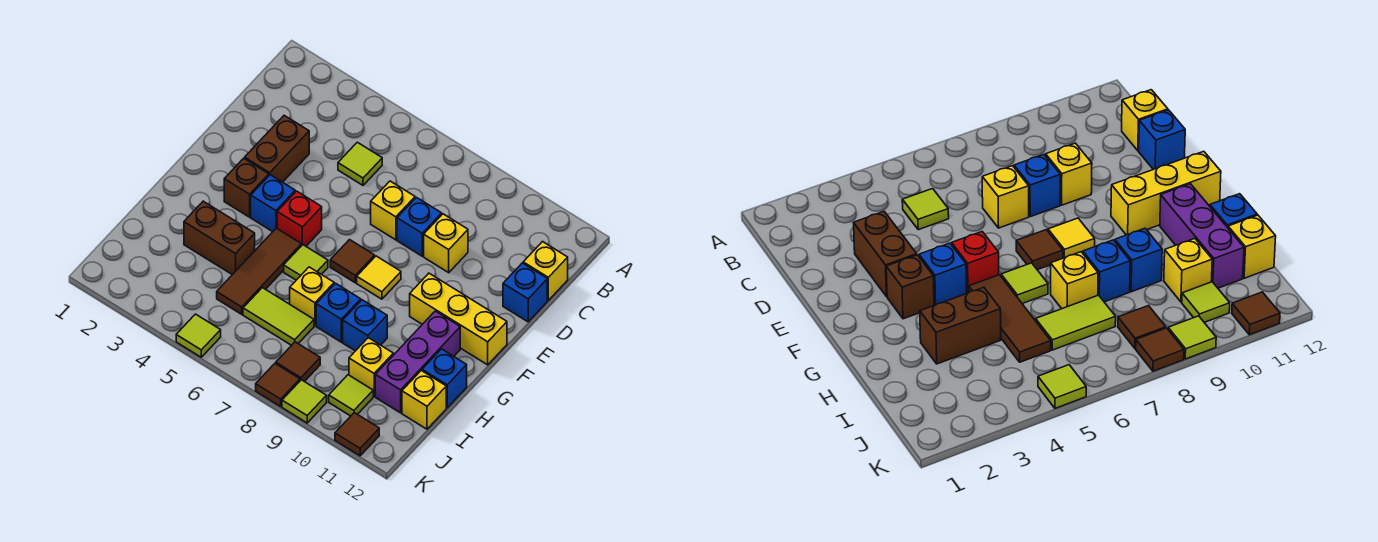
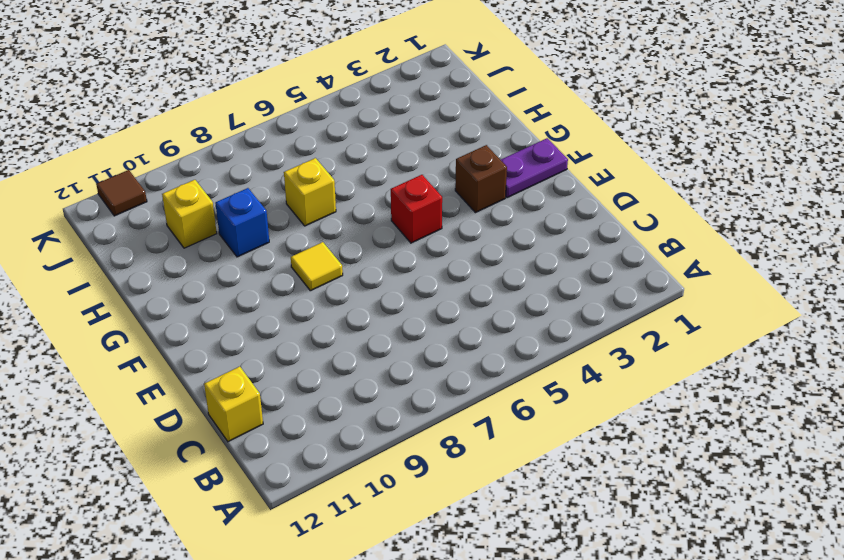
purple 1x2 plate [501,138,568,198] -> none
none -> lime 1x1 tile [338,142,382,185]
none -> brown 1x2 brick [245,116,309,182]
none -> yellow 1x1 brick [371,181,415,240]
none -> blue 1x1 brick [397,198,442,256]

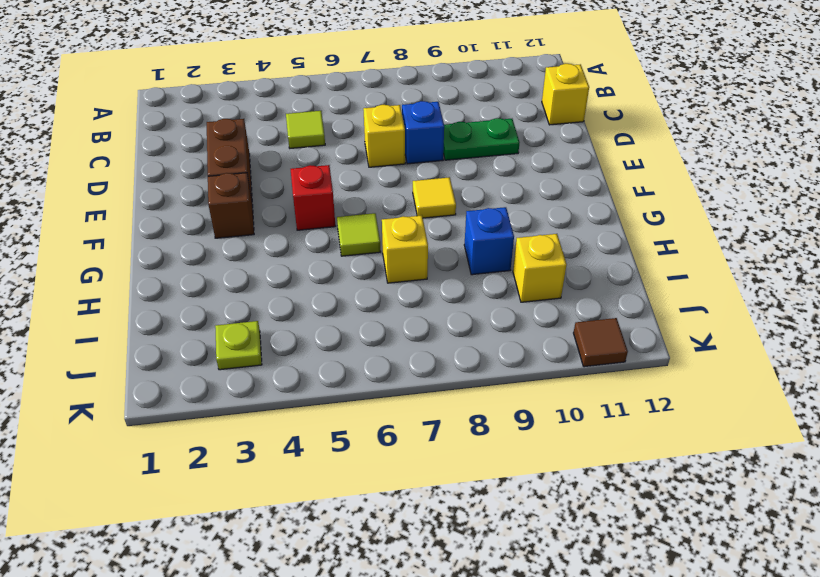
green 1x2 plate [443,118,520,160] -> yellow 1x1 brick [424,214,468,273]
lime 1x1 plate [215,321,262,370] -> none
none -> blue 1x1 brick [503,263,547,322]
none -> blue 1x1 brick [251,175,295,232]
none -> brown 1x1 tile [330,240,375,283]
none -> yellow 1x3 brick [410,273,507,365]

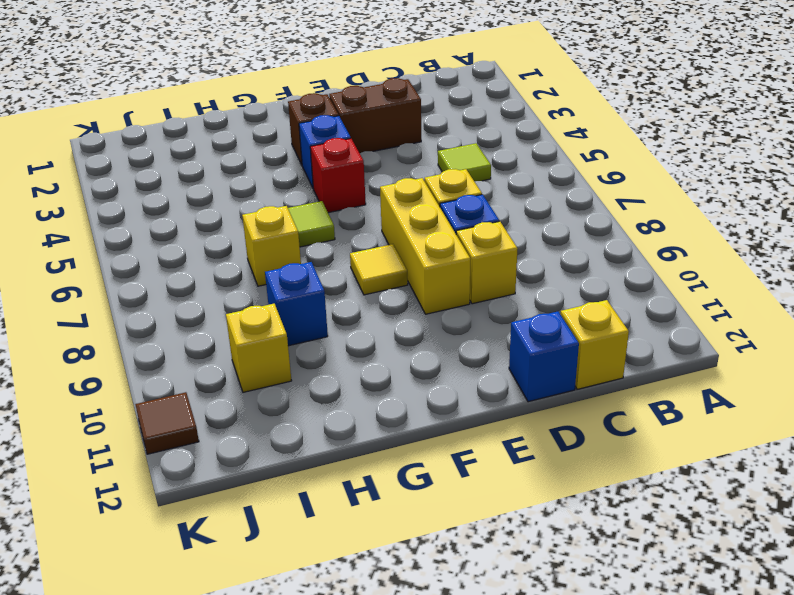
yellow 1x3 brick [380,178,470,314] -> yellow 1x3 brick moved to [410,273,507,365]
none -> brown 1x1 tile [330,240,375,283]
none -> brown 1x3 tile [217,228,302,314]
none -> purple 1x3 brick [375,311,460,413]
none -> brown 1x2 brick [184,201,255,275]

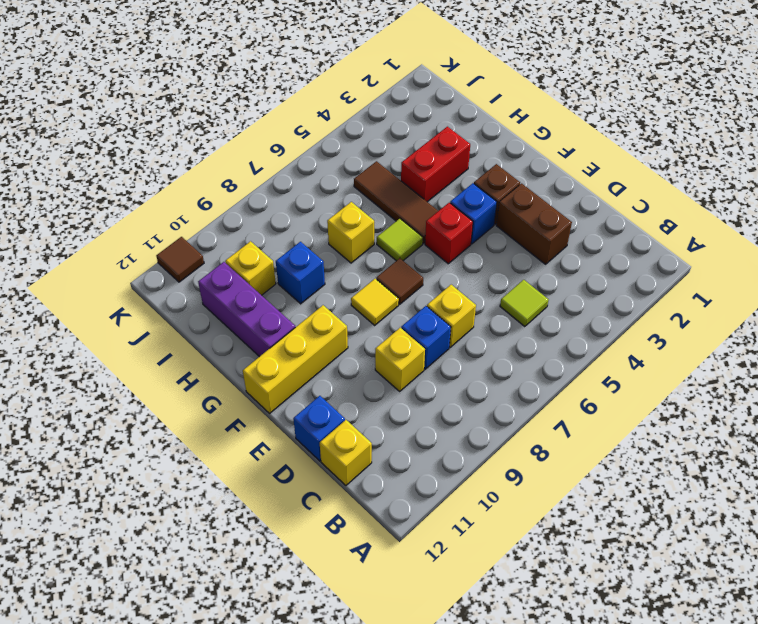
red 1x2 brick [401,127,470,202] -> brown 1x2 brick [184,201,255,275]
none -> blue 1x1 brick [316,283,361,342]
none -> blue 1x1 brick [422,349,467,408]
none -> lime 1x2 tile [243,288,314,345]
none -> yellow 1x1 brick [402,371,446,429]

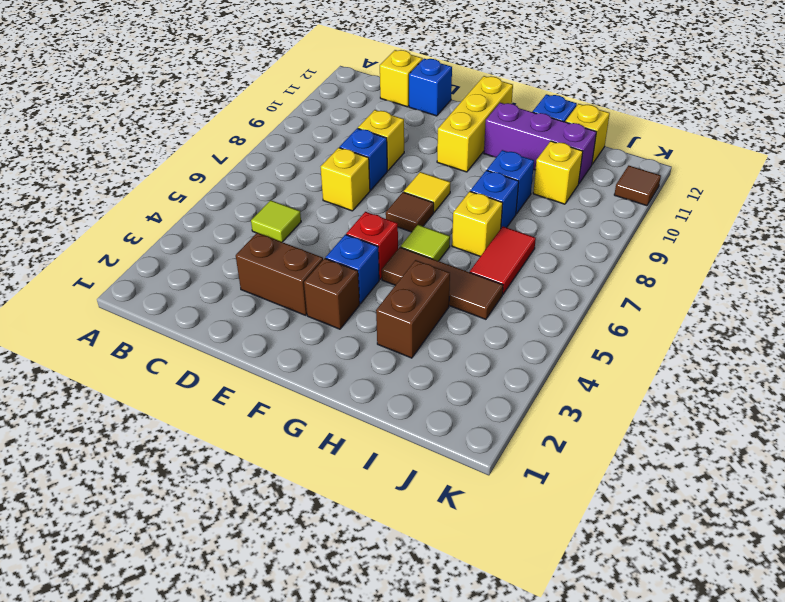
red 1x2 tile [470,227,536,294] -> lime 1x2 tile [243,288,314,345]
none -> brown 1x1 tile [276,342,320,382]
none -> lime 1x1 tile [329,375,373,416]
none -> lime 1x1 tile [176,314,221,357]
none -> brown 1x1 tile [256,364,300,406]

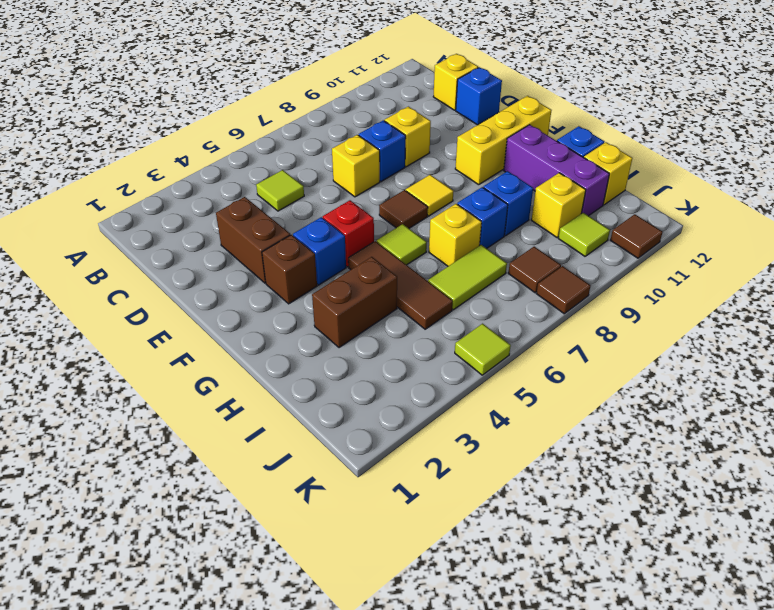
none -> lime 1x1 tile [282,380,327,423]

